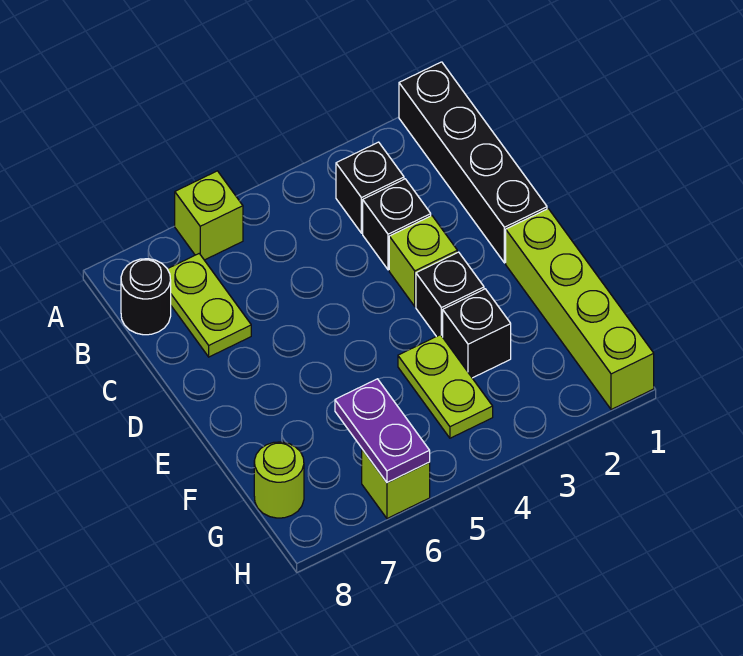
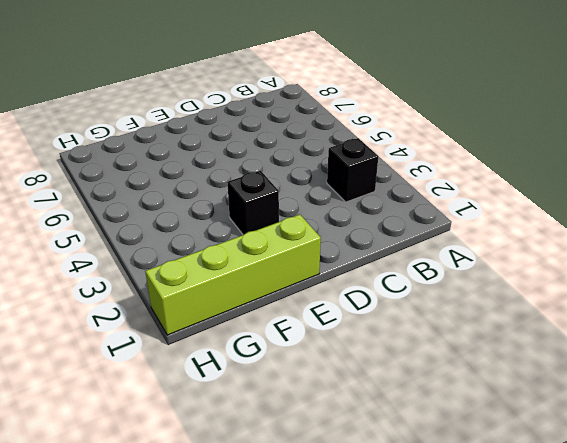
none -> black 1x4 brick [399,62,547,263]
none -> lime 1x1 brick [175,171,243,260]
none -> lime 1x2 plate [168,254,251,357]

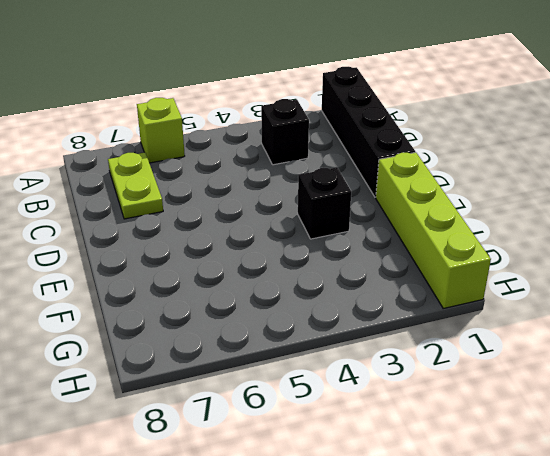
none -> black 1x1 round brick [121,259,171,335]
none -> black 1x1 brick [363,179,431,270]
none -> lime 1x1 brick [389,216,457,306]

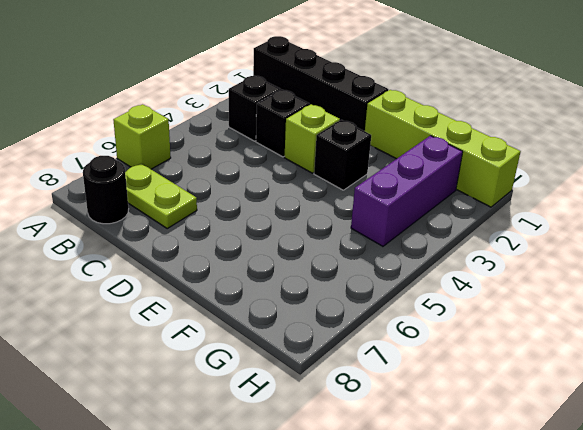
purple 1x3 brick [351,136,463,246] -> lime 1x2 plate [398,335,493,438]
none -> black 1x1 brick [443,289,511,378]
none -> lime 1x1 round brick [254,442,304,518]
none -> lime 1x1 brick [362,449,430,518]

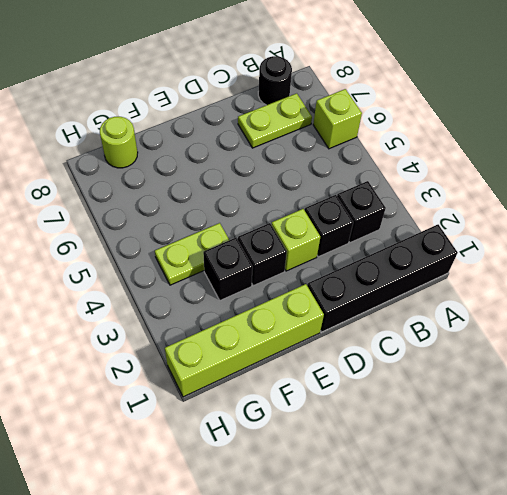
none -> lime 1x1 brick [362,449,430,518]
none -> purple 1x2 plate [335,379,430,483]

